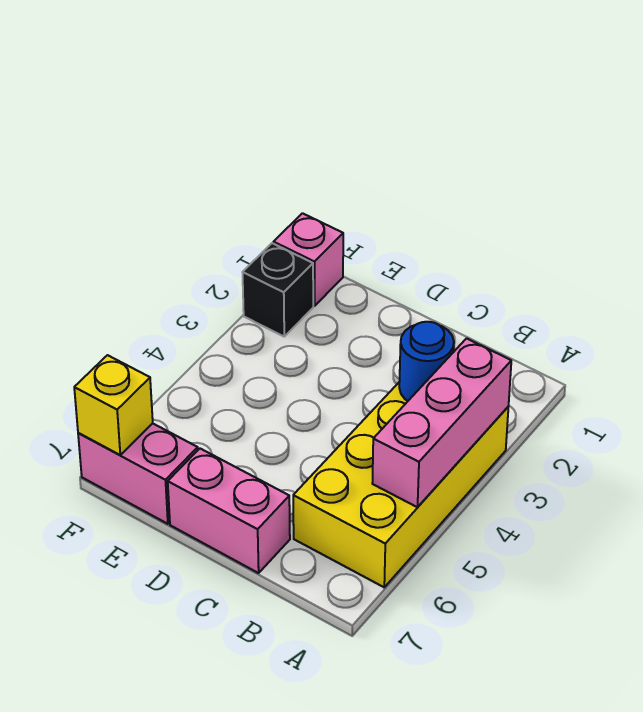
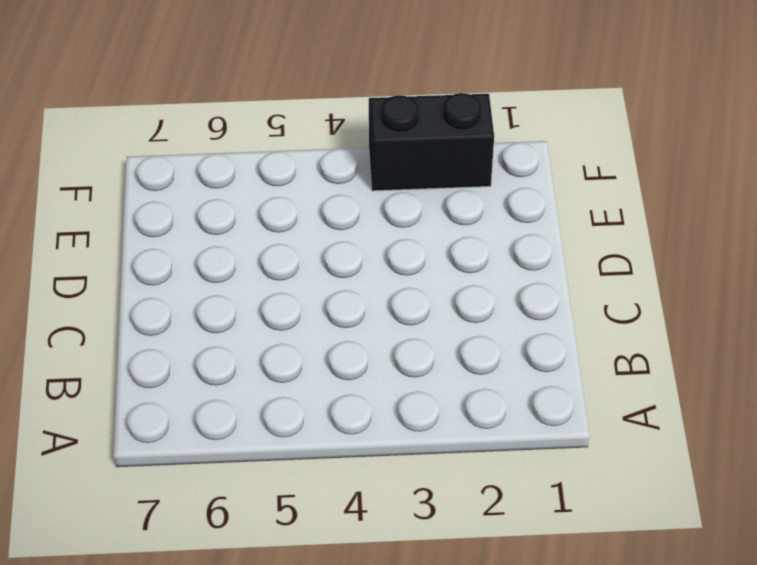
black 1x2 brick [369,93,494,191] -> black 1x1 brick [243,243,313,336]
none -> yellow 2x4 brick [293,383,508,587]
none -> pink 1x2 brick [168,449,290,573]

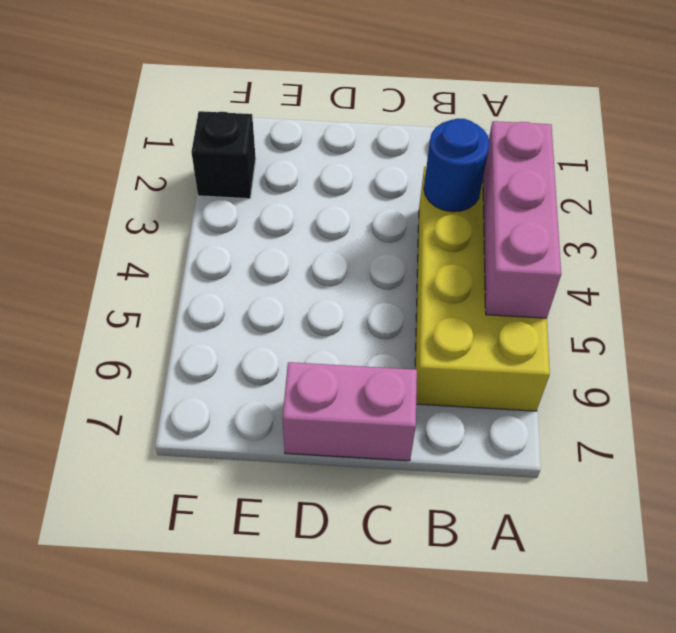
none -> pink 1x2 brick [78,423,198,524]
none -> pink 1x1 brick [273,213,343,306]

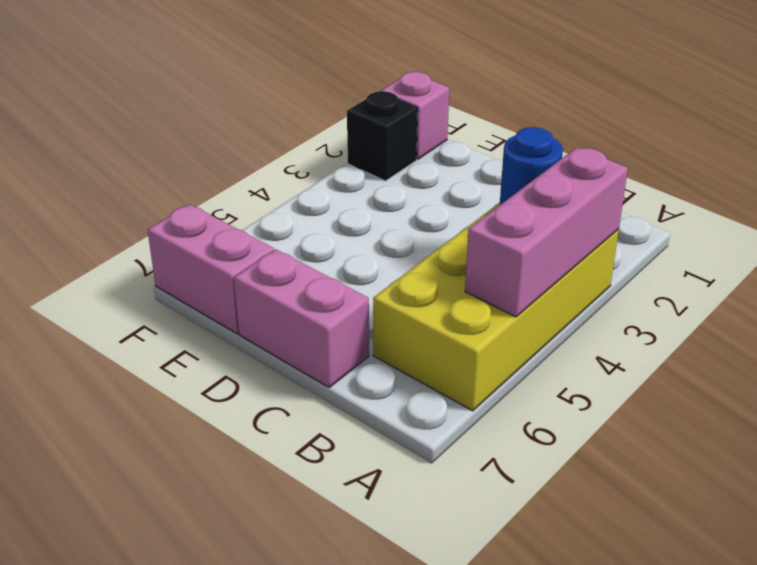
none -> yellow 1x1 brick [74,355,153,455]

